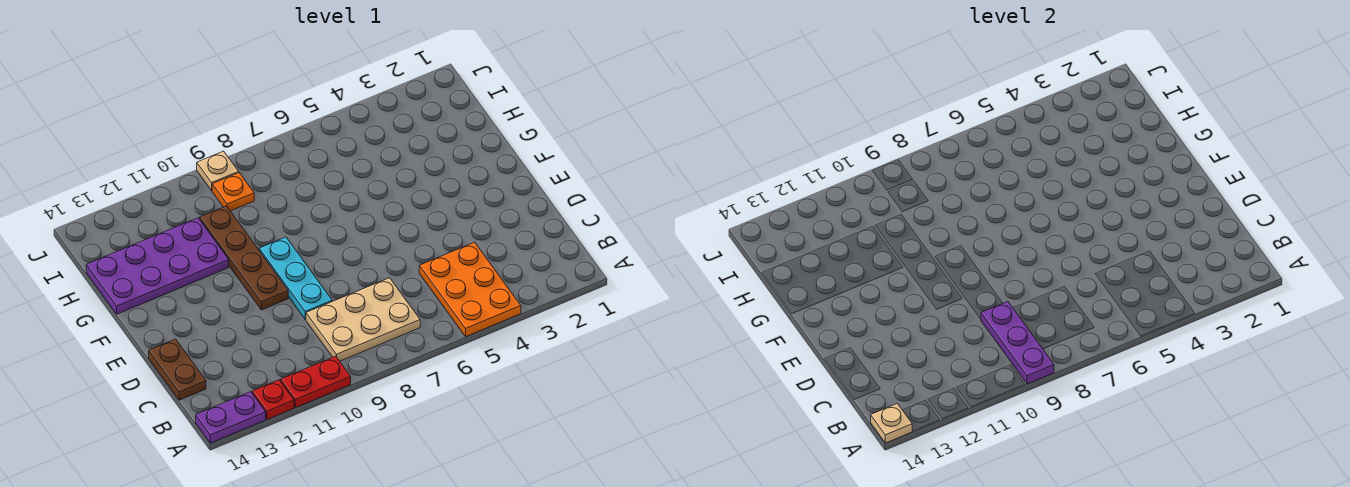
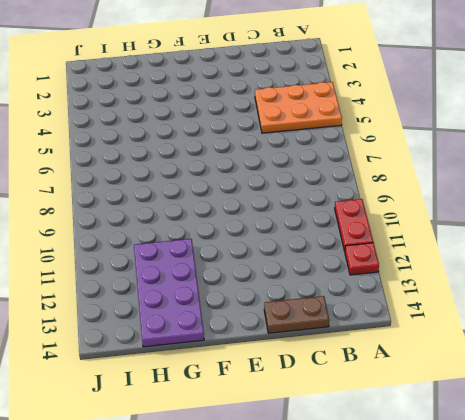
none -> purple 1x2 plate [196,392,266,443]
none -> tan 2x3 plate [306,278,420,361]
none -> cyan 1x3 plate [259,237,332,320]

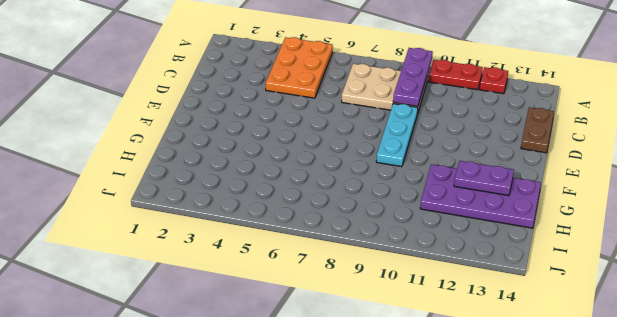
purple 1x2 plate [454,161,514,196] -> purple 1x2 plate moved to [196,392,266,443]
none -> brown 1x4 plate [200,206,288,310]
none -> orange 1x1 plate [212,173,254,211]
none -> tan 1x1 plate [197,151,239,191]

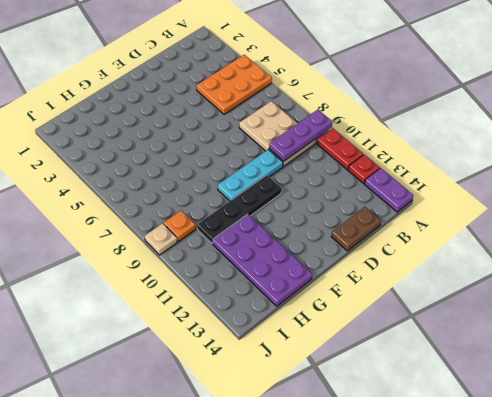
black 1x4 plate [197,175,282,243] -> brown 1x4 plate [200,206,288,310]
none -> tan 1x1 plate [871,404,912,443]

